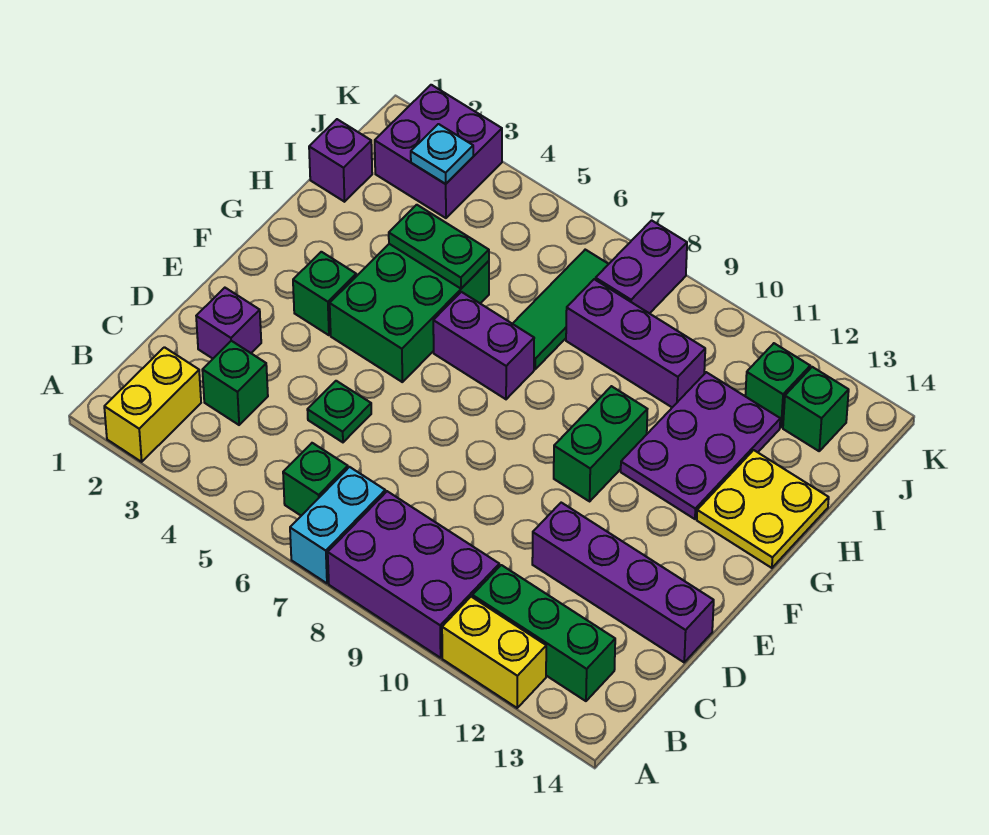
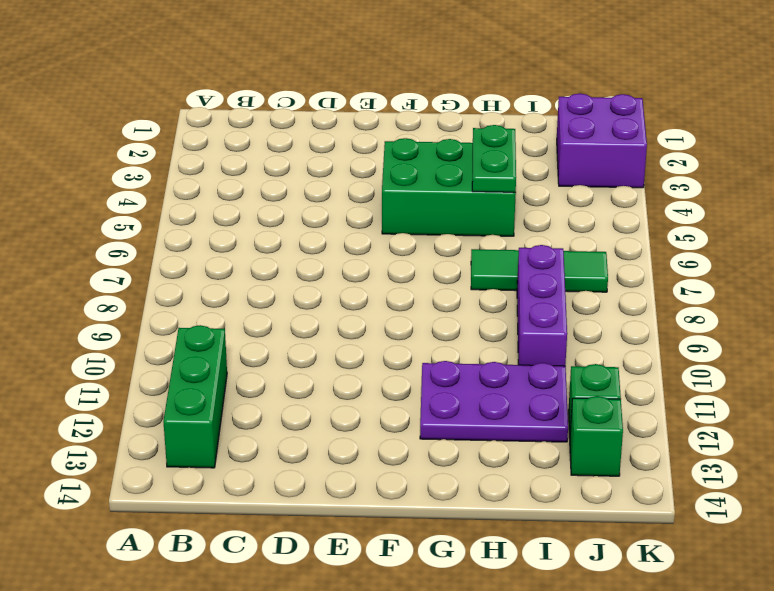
none -> yellow 1x2 brick [104,347,201,462]
none -> cyan 1x2 brick [290,467,385,583]
none -> purple 2x3 brick [328,491,499,658]

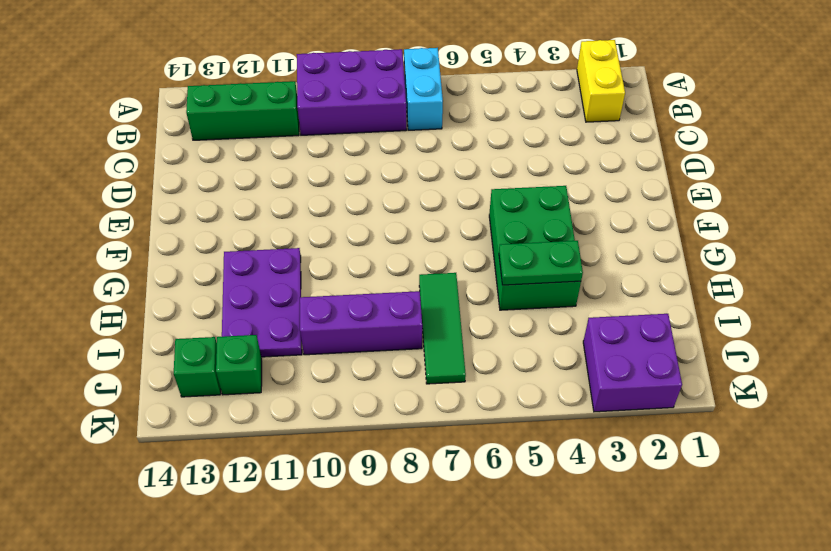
none -> yellow 1x2 brick [442,597,546,708]
none -> green 1x1 brick [283,443,348,516]
none -> green 1x1 brick [202,341,268,425]

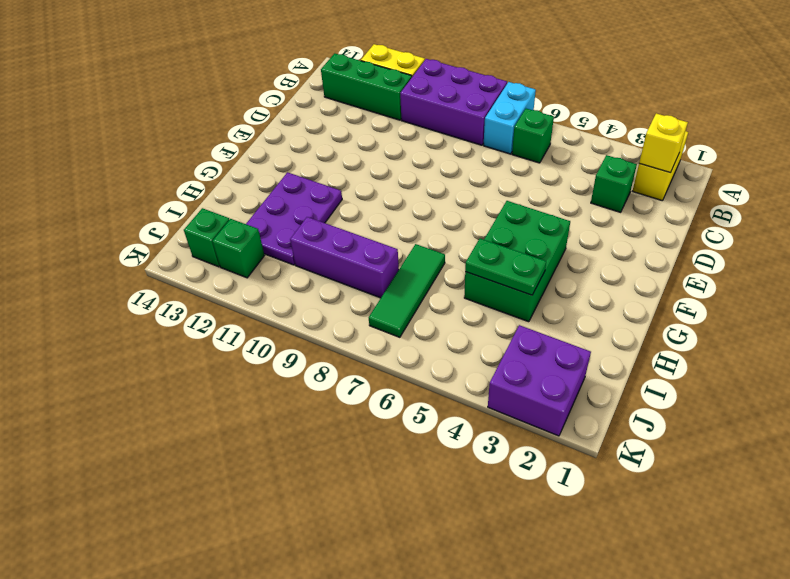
yellow 1x1 brick [639,113,688,173] -> none
none -> purple 1x1 brick [196,288,261,359]
none -> green 1x1 plate [307,381,371,442]
none -> purple 1x4 brick [532,503,714,662]

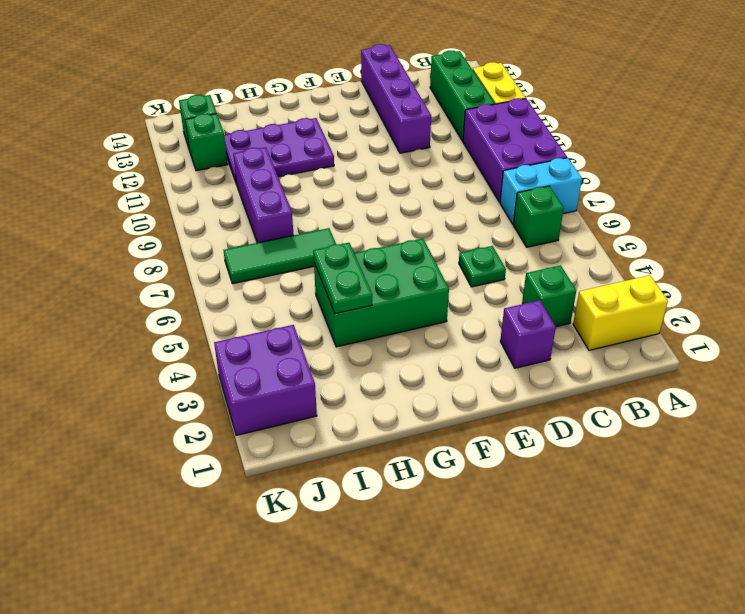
none -> green 1x1 brick [293,252,356,335]
none -> green 1x2 brick [554,386,647,501]
none -> purple 1x2 brick [433,292,534,399]

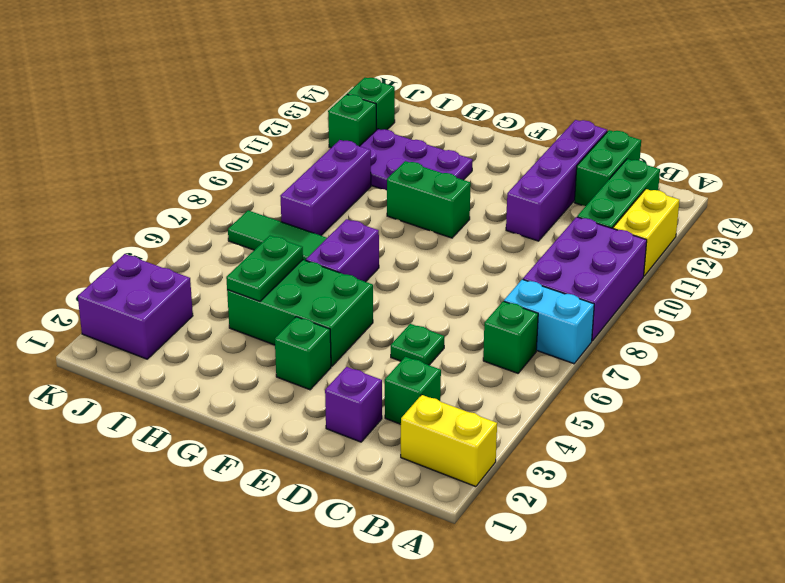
green 1x2 brick [574,130,641,206] -> none
none -> yellow 2x2 plate [697,450,829,568]
none -> purple 1x1 brick [309,119,372,202]
none -> purple 1x2 brick [595,220,687,314]

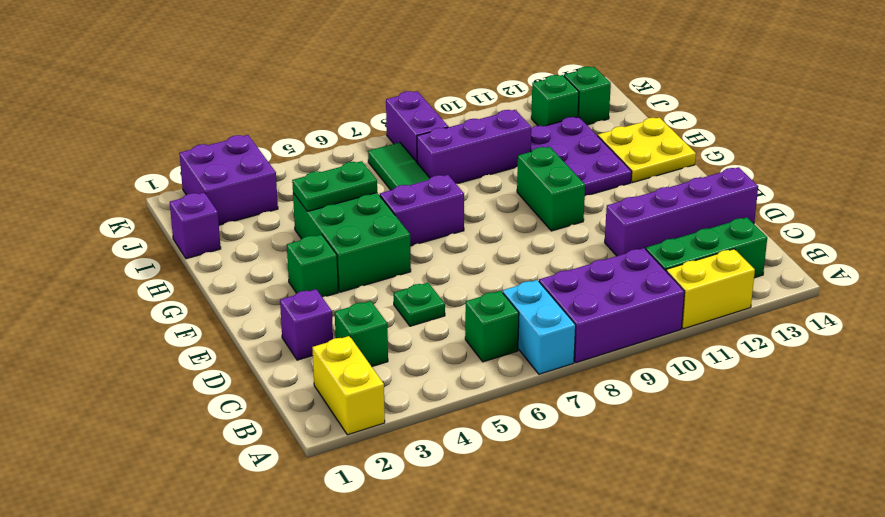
none -> cyan 1x1 plate [411,124,473,184]

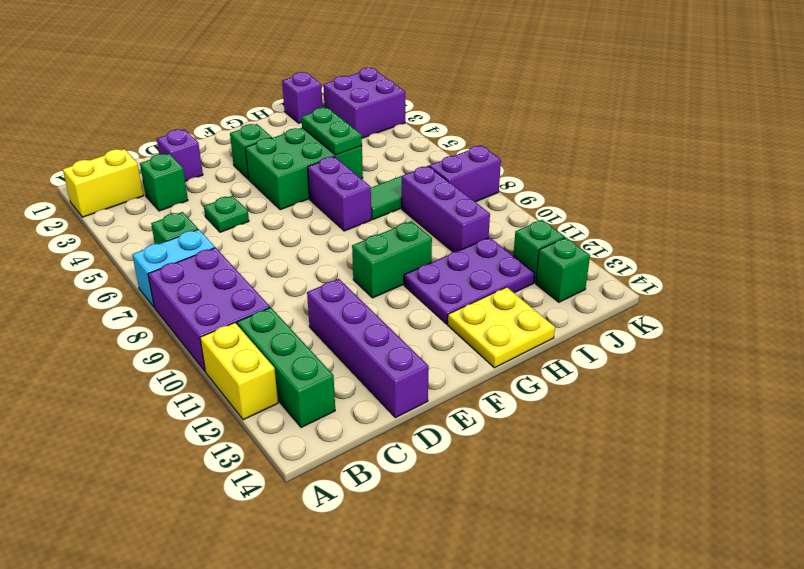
none -> cyan 1x1 plate [411,124,473,184]

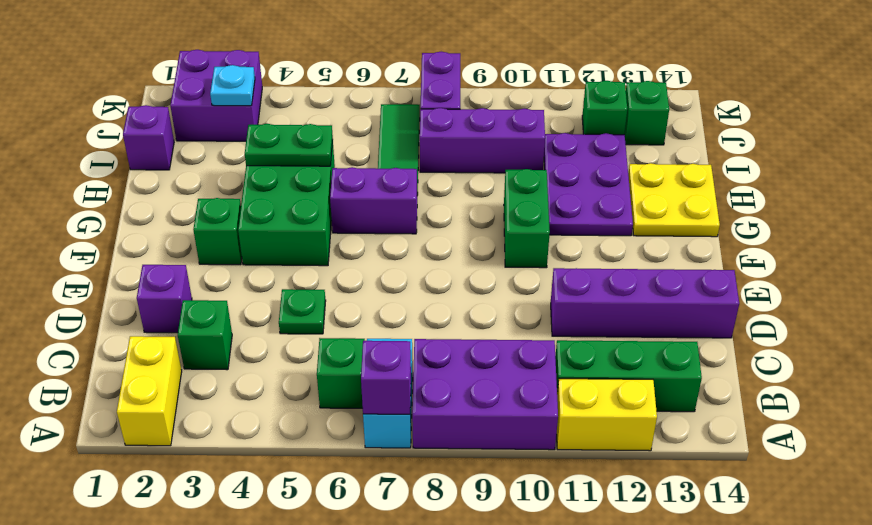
purple 1x1 brick [361,341,411,414] -> none

